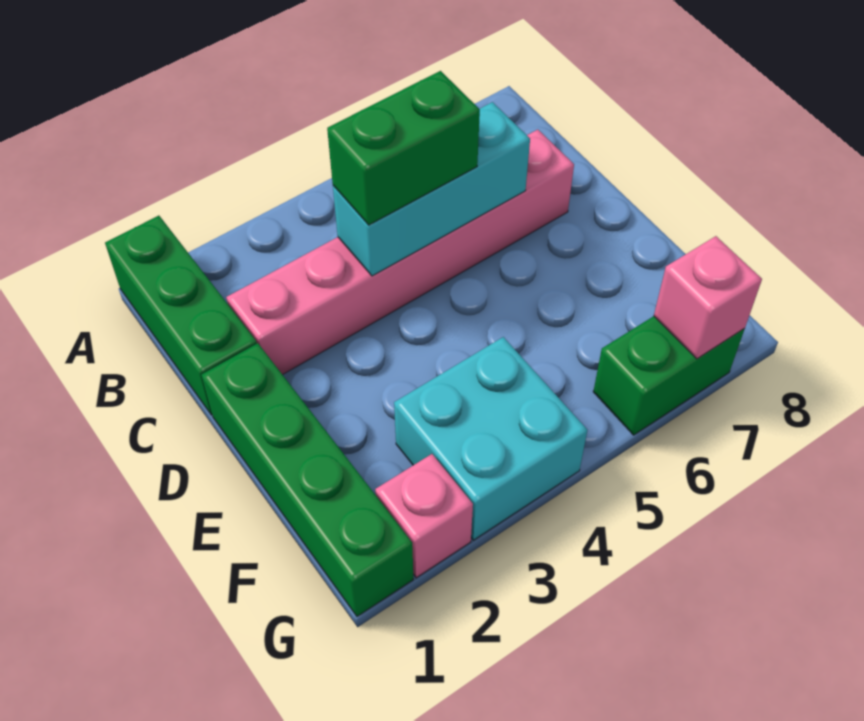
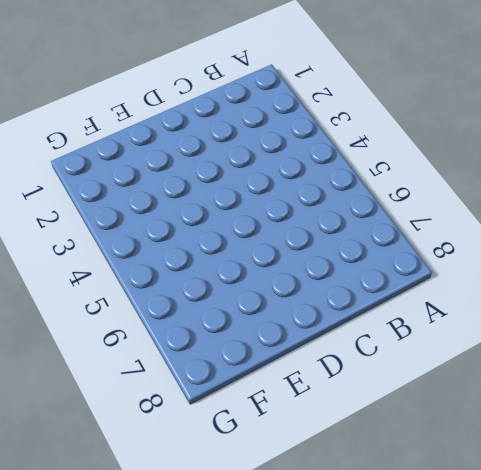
none -> green 1x3 brick [105,216,257,415]
none -> pink 1x6 brick [226,130,574,375]

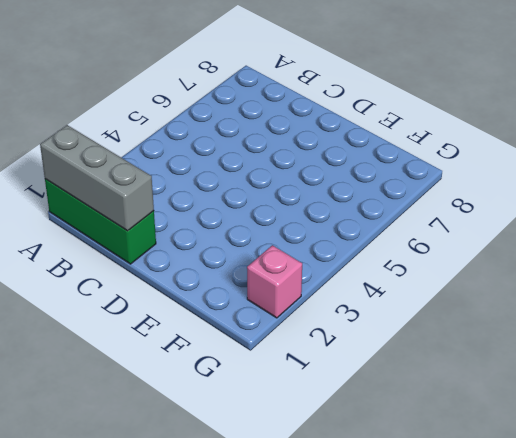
grey 1x3 brick [40,125,154,231] -> none
none -> pink 1x6 brick [226,130,574,375]
none -> green 1x4 brick [202,343,413,616]

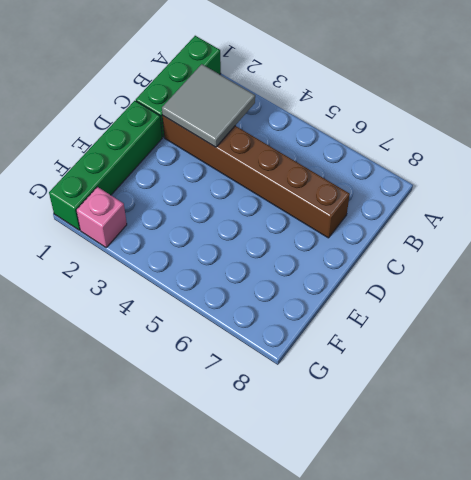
grey 2x2 tile [162,64,255,147] -> none
brown 1x6 brick [163,116,350,238] -> pink 1x6 brick [226,130,574,375]
none -> cyan 2x2 brick [394,337,587,540]
none -> green 1x2 brick [593,316,744,435]

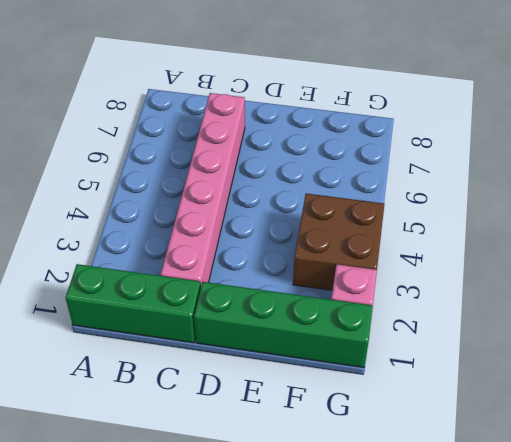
brown 2x2 brick [293,193,384,291] -> cyan 2x2 brick [394,337,587,540]
none -> green 1x2 brick [593,316,744,435]
none -> cyan 1x3 brick [333,102,530,276]

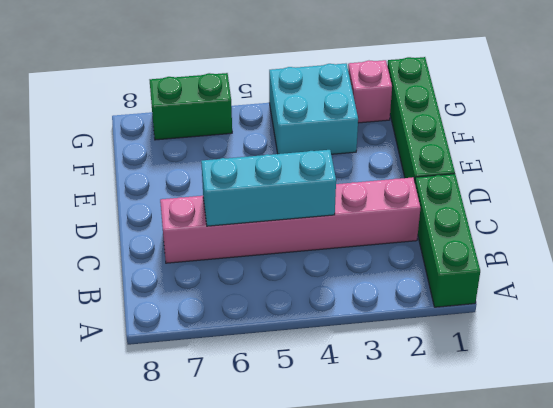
none -> pink 1x1 brick [654,236,762,359]
none -> green 1x2 brick [327,71,480,225]

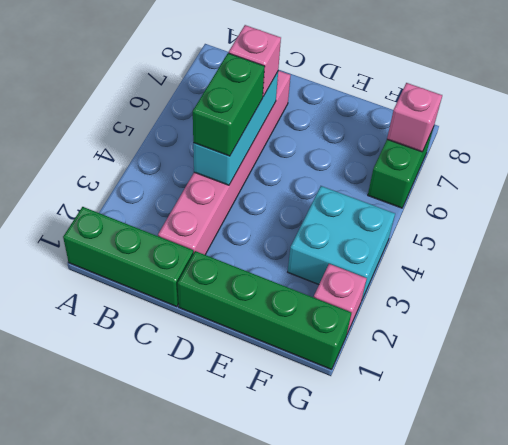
pink 1x1 brick [229,25,281,97] -> none

